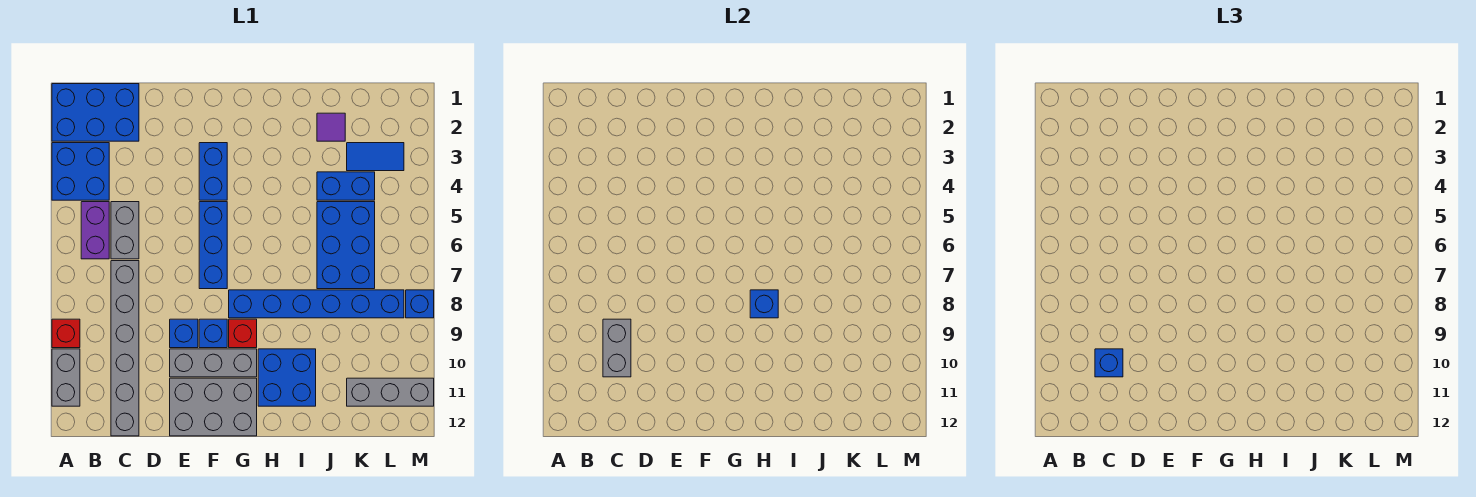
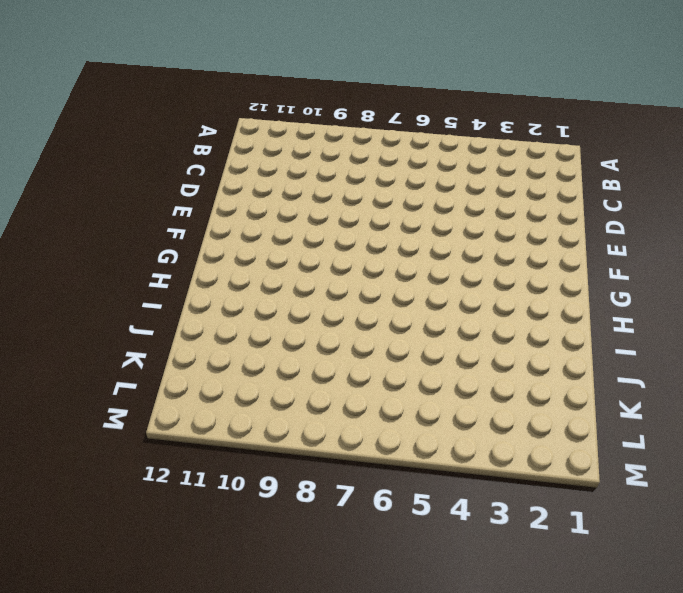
none -> blue 2x3 brick [52,84,139,141]
none -> blue 2x2 brick [52,143,109,200]
none -> red 1x1 brick [52,319,80,348]

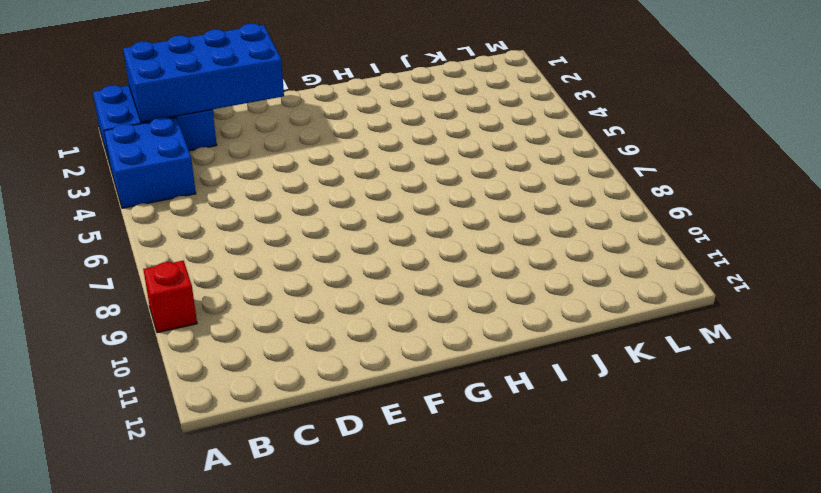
blue 2x4 brick [123,24,284,122] -> none
none -> grey 1x2 brick [52,349,80,406]
none -> purple 1x2 brick [81,202,109,259]
none -> grey 1x2 brick [111,202,139,259]

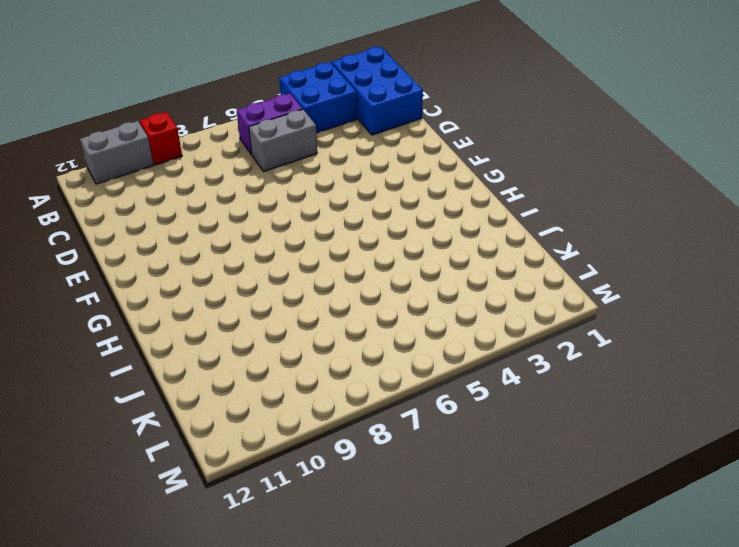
none -> grey 1x6 brick [111,261,139,436]
none -> blue 1x1 brick [170,319,198,348]
none -> grey 1x3 brick [170,349,257,377]

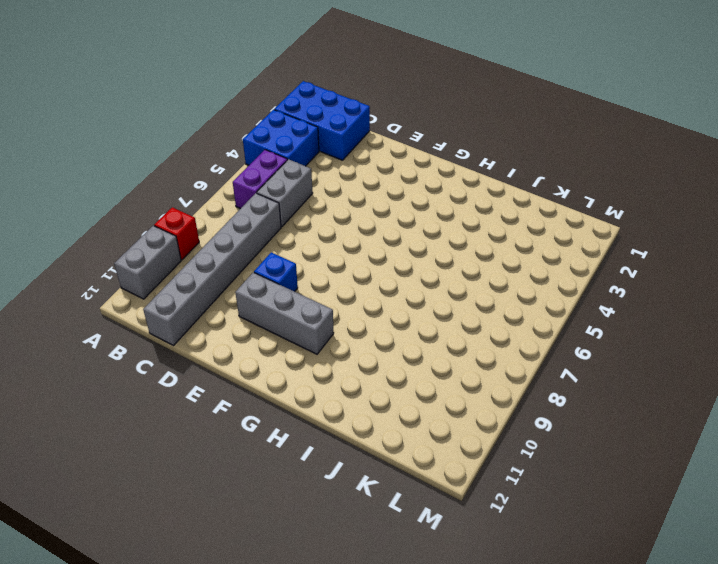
none -> grey 2x3 brick [170,378,257,436]
none -> blue 1x2 brick [199,143,227,200]
none -> blue 1x3 brick [199,202,227,289]

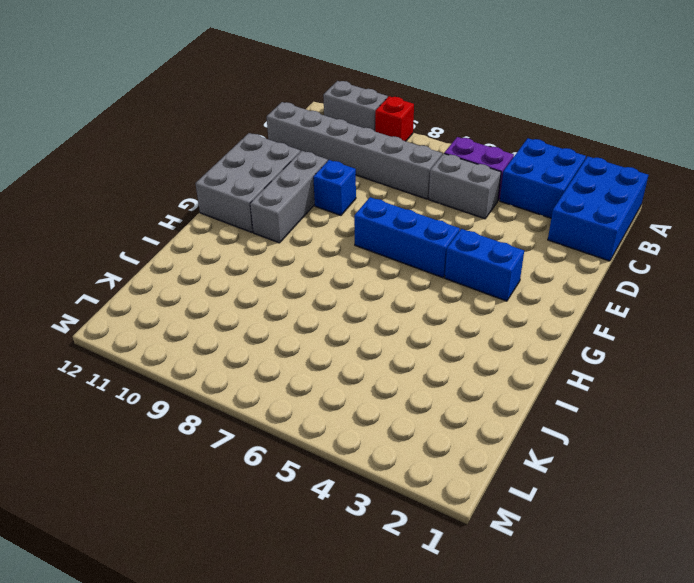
none -> blue 1x1 brick [199,319,227,348]
none -> blue 1x6 brick [229,290,404,318]
none -> red 1x1 brick [229,319,257,348]

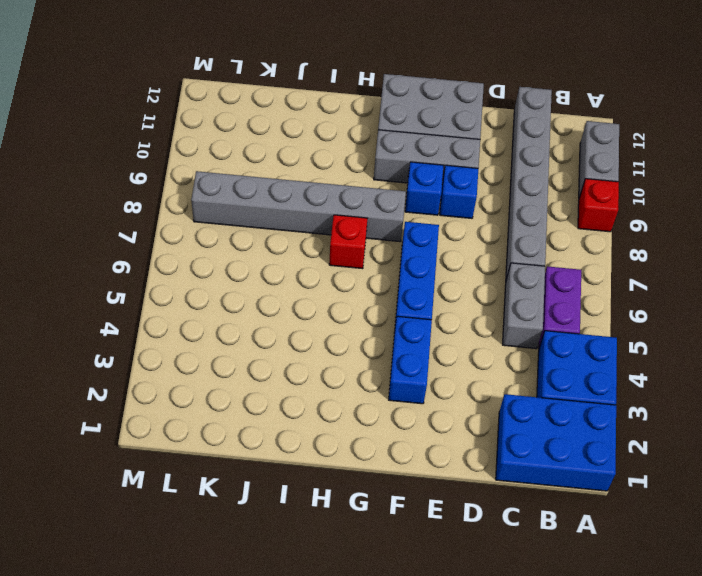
grey 1x6 brick [191,171,406,242] -> blue 1x6 brick [229,290,404,318]
red 1x1 brick [329,215,367,269] -> red 1x1 brick moved to [229,319,257,348]
none -> blue 2x2 brick [258,349,316,406]
none -> purple 1x1 tile [317,113,345,141]
none -> blue 1x2 brick [317,172,375,200]

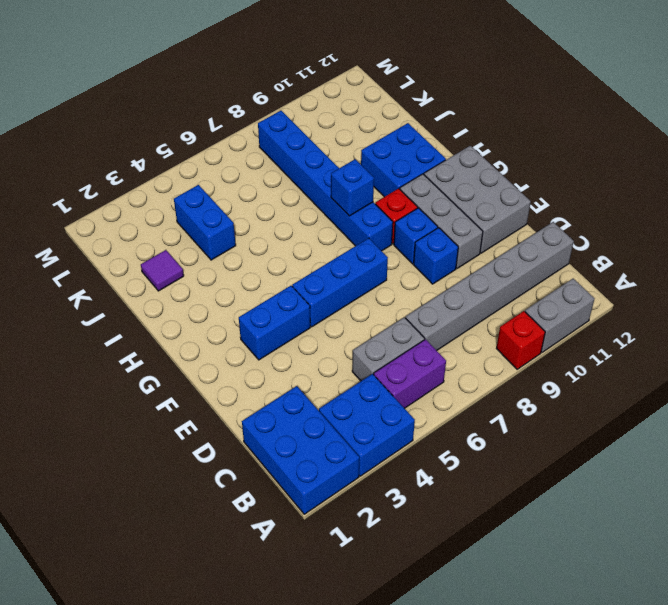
none -> blue 2x3 brick [317,202,375,289]
none -> blue 1x2 tile [347,143,404,171]
none -> grey 1x3 brick [347,378,434,406]

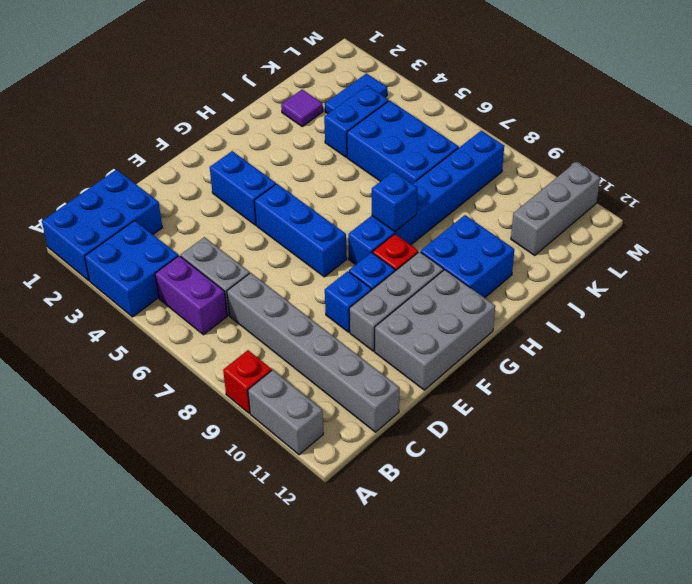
none -> blue 1x1 brick [406,290,434,318]
none -> grey 1x2 brick [603,319,631,377]
none -> blue 1x1 brick [1095,349,1123,377]

